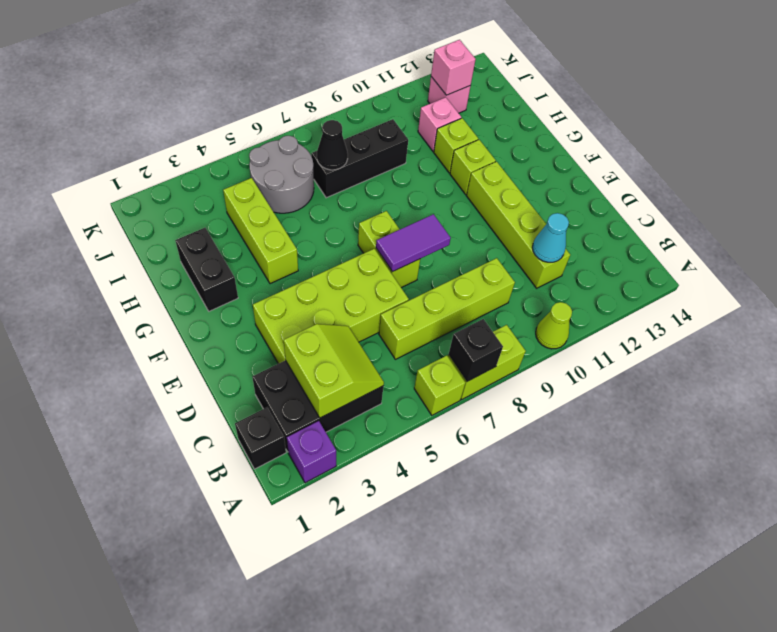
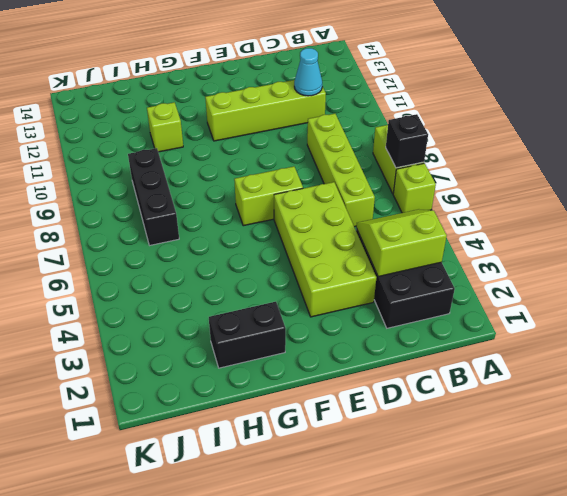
none -> purple 1x1 brick [287,421,336,483]
none -> lime 1x1 cone [536,302,572,349]
none -> black 1x1 brick [235,407,286,469]

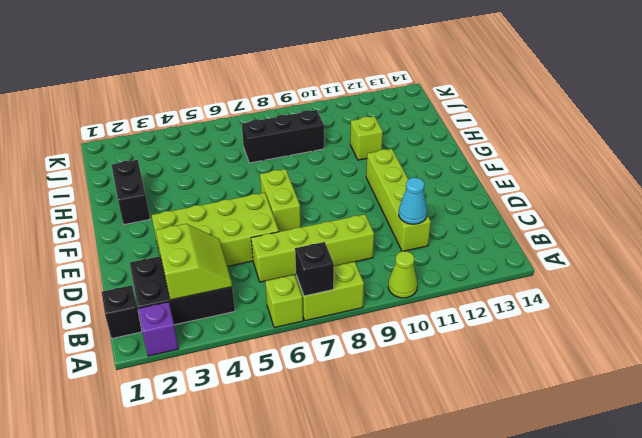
none -> lime 1x3 brick [223,178,298,284]
none -> lime 1x1 brick [450,140,496,194]
none -> grey 2x2 round brick [249,136,314,213]

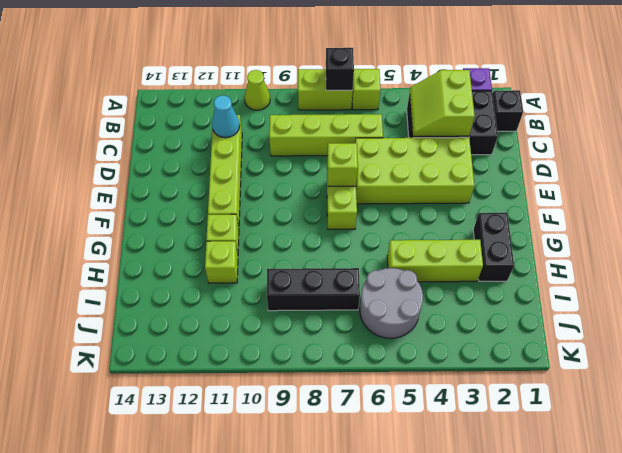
lime 1x1 brick [327,143,358,186] -> purple 1x2 tile [376,214,451,272]
lime 1x3 brick [387,240,483,282] -> lime 1x3 brick turned to [223,178,298,284]
none -> pink 1x1 brick [418,97,461,151]
none -> pink 1x1 brick [428,77,471,113]
none -> black 1x1 cone [317,120,348,170]

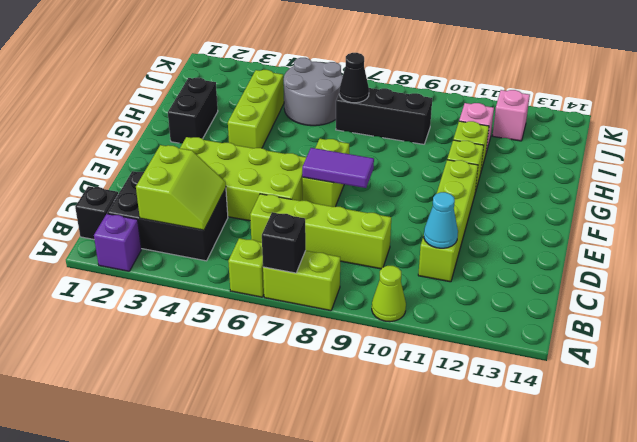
none -> pink 1x1 brick [431,40,476,95]

